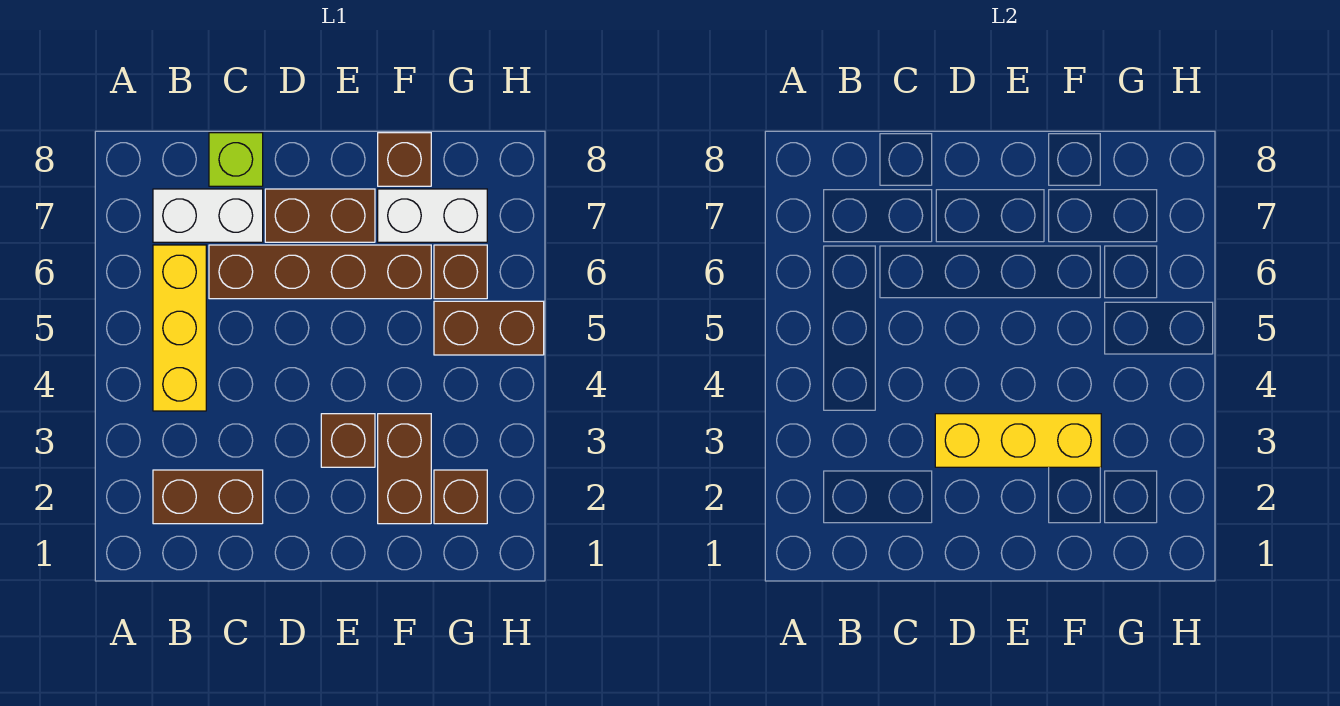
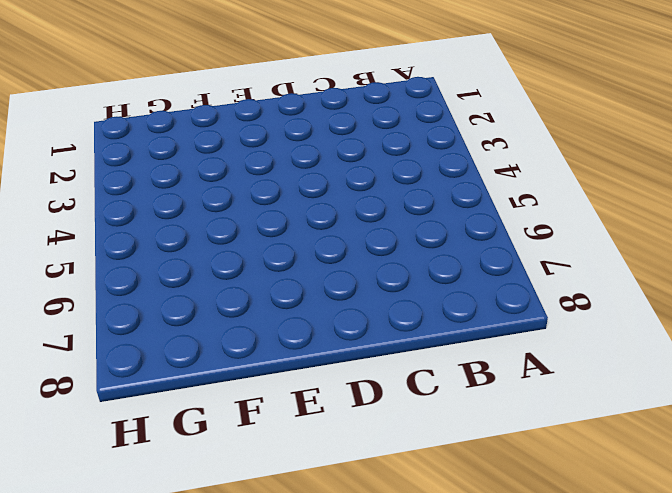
none -> brown 1x2 brick [153,470,263,524]
none -> yellow 1x3 brick [153,245,206,411]
none -> white 1x2 brick [153,189,263,242]

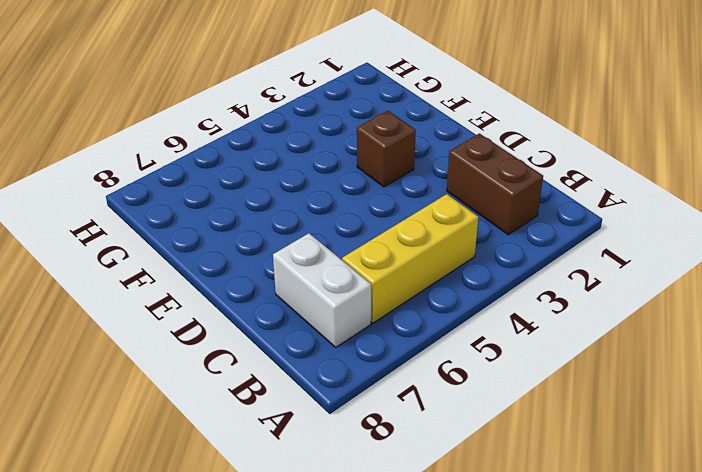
none -> brown 1x4 brick [209,245,431,299]
none -> lime 1x1 brick [209,133,263,186]
none -> brown 1x2 brick [265,189,375,242]

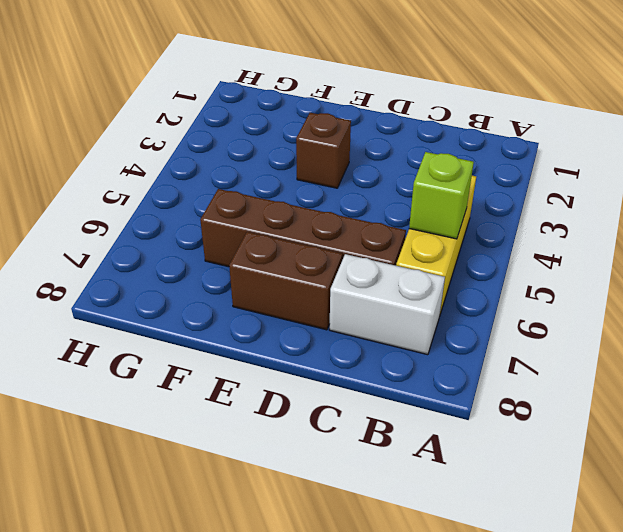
lime 1x1 brick [409,152,474,239] -> lime 1x1 brick moved to [209,133,263,186]
none -> brown 1x2 brick [153,470,263,524]
none -> brown 1x2 brick [378,414,431,524]
none -> white 1x2 brick [378,189,487,242]

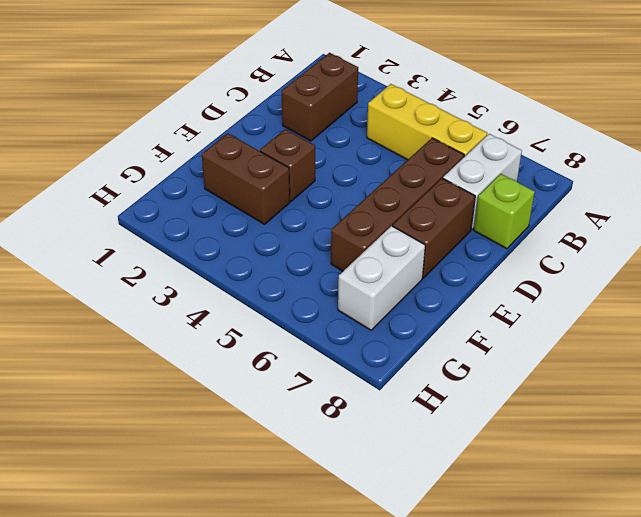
none -> brown 1x1 brick [378,133,431,186]
none -> brown 1x1 brick [434,470,487,524]
none -> brown 1x2 brick [434,301,544,355]

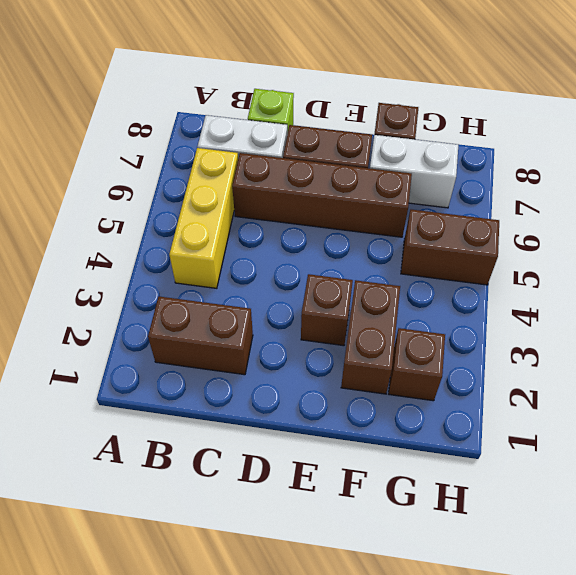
none -> brown 1x1 brick [434,245,487,299]
none -> yellow 1x3 brick [935,414,1101,467]

